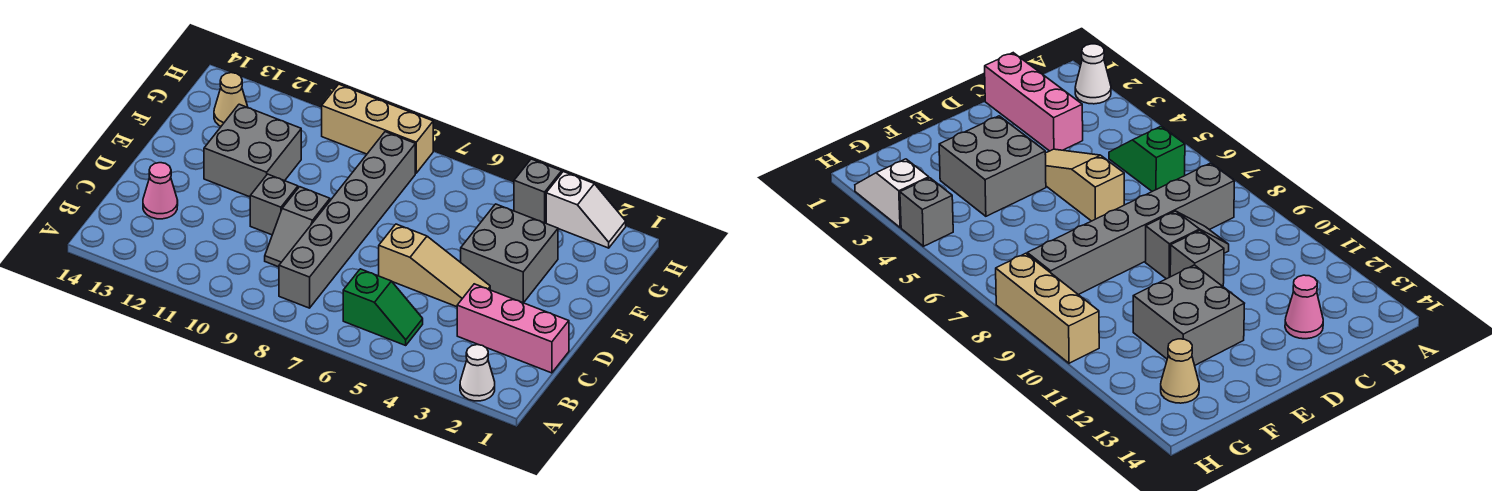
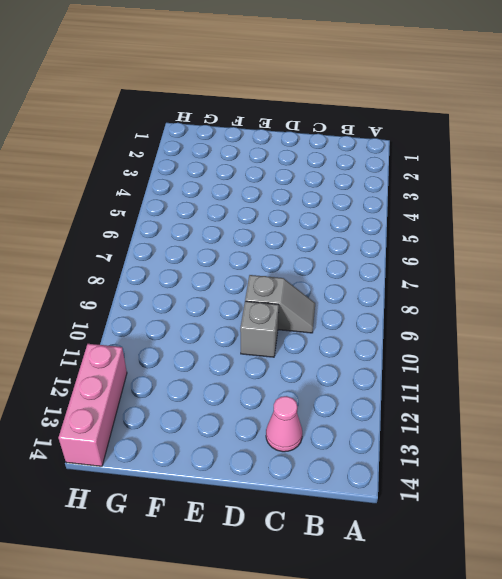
pink 1x3 brick [59,344,127,466] -> pink 1x3 brick moved to [457,284,569,373]
none -> white 1x1 cone [460,345,495,401]
none -> green 1x2 slope [343,269,423,345]
none -> grey 1x6 brick [279,132,415,308]

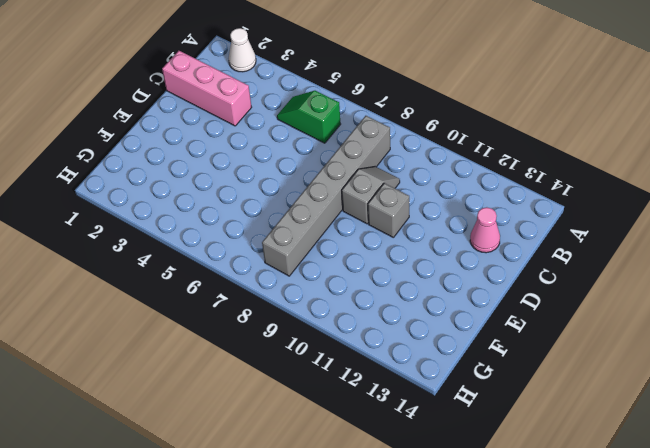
none -> tan 1x3 slope [379,224,490,307]
none -> grey 2x2 brick [461,204,558,303]
none -> grey 2x2 brick [204,104,301,197]

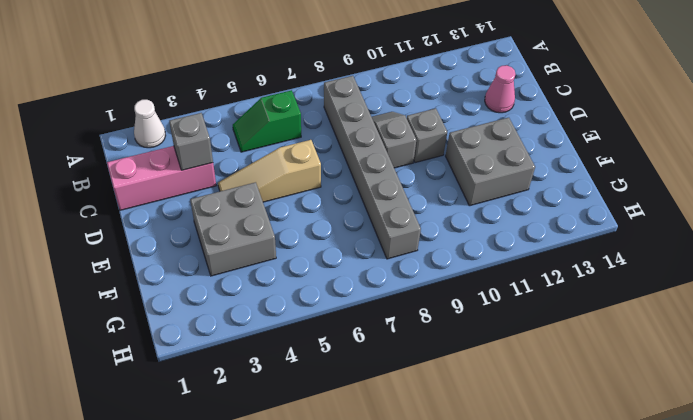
grey 1x1 brick [169,113,213,170] -> grey 1x1 brick moved to [514,159,562,223]
none -> tan 1x1 cone [214,73,248,126]
none -> white 1x2 slope [546,172,626,248]
none -> tan 1x3 brick [322,84,433,173]

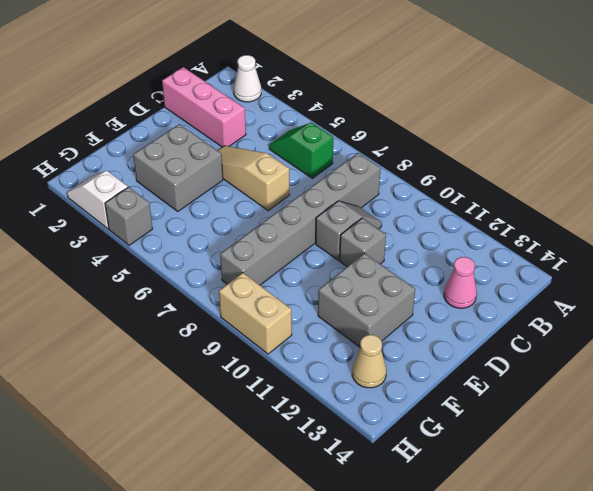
tan 1x2 brick [219,273,292,354] -> tan 1x3 brick [322,84,433,173]

